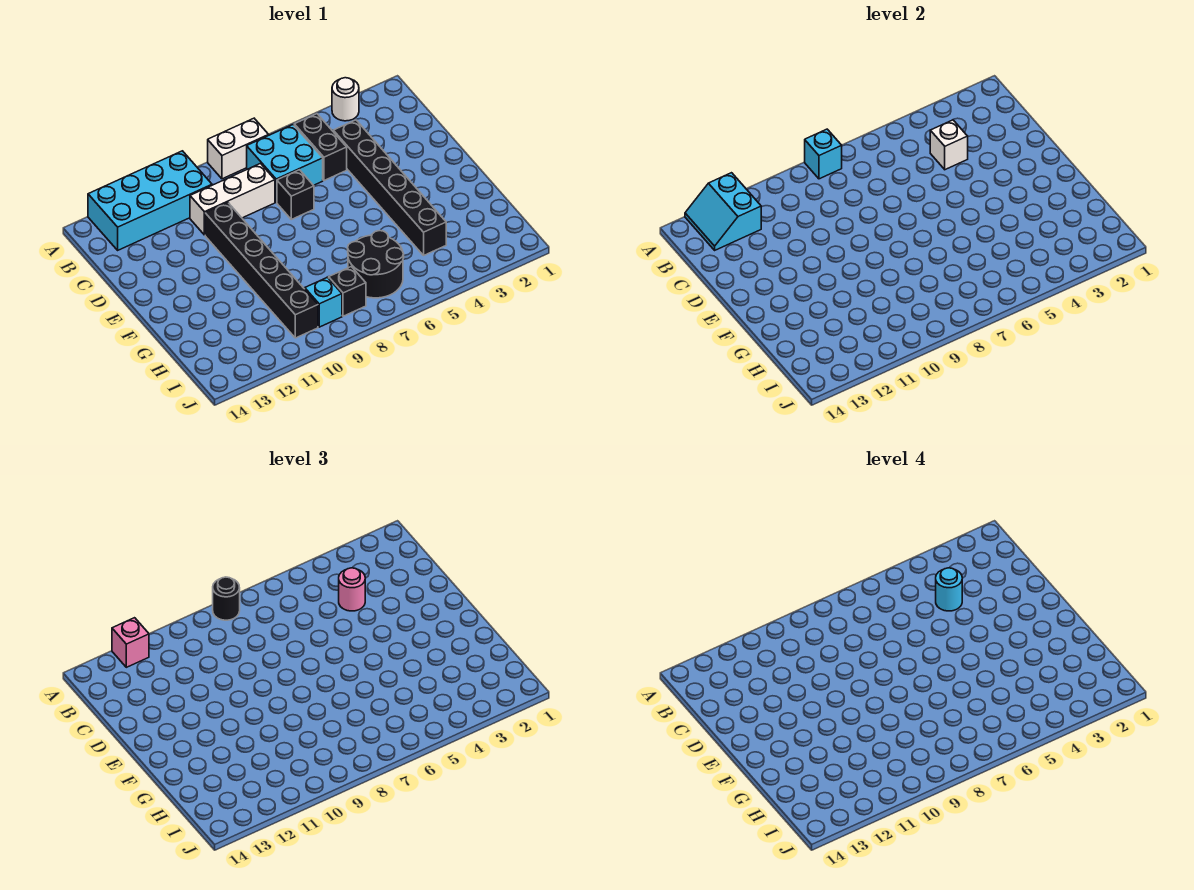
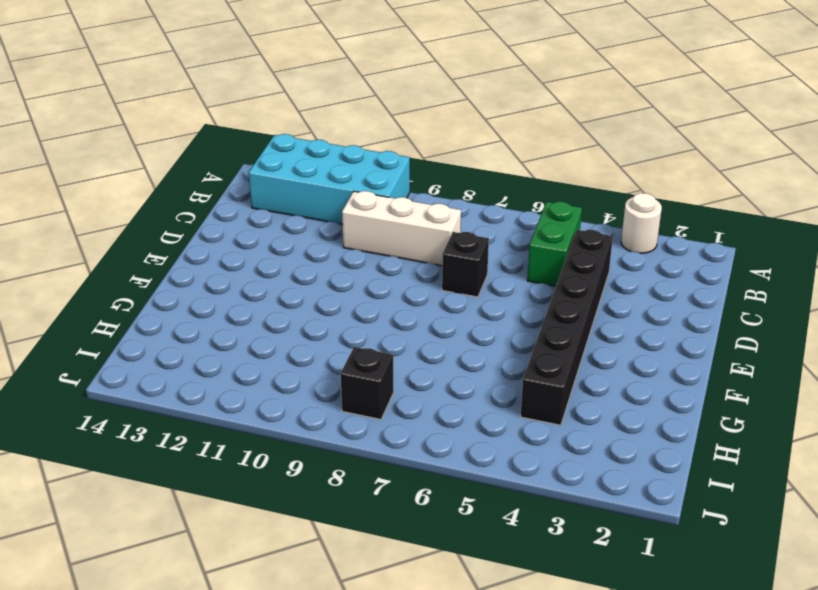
green 1x2 brick [527,202,582,286] -> black 1x2 brick [294,114,347,180]
none -> white 1x2 brick [208,118,269,179]
none -> cyan 2x2 brick [247,125,323,202]
none -> black 1x6 brick [205,202,318,338]

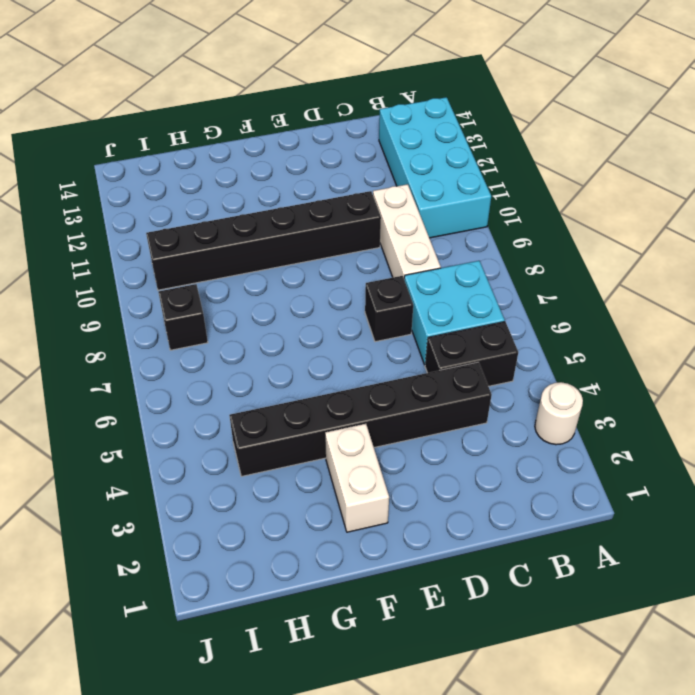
white 1x2 brick [325,424,389,532] -> white 1x2 brick moved to [208,118,269,179]
none -> black 2x2 round brick [348,231,404,298]
none -> cyan 1x1 brick [305,277,342,327]
none -> cyan 1x1 brick [805,129,842,179]

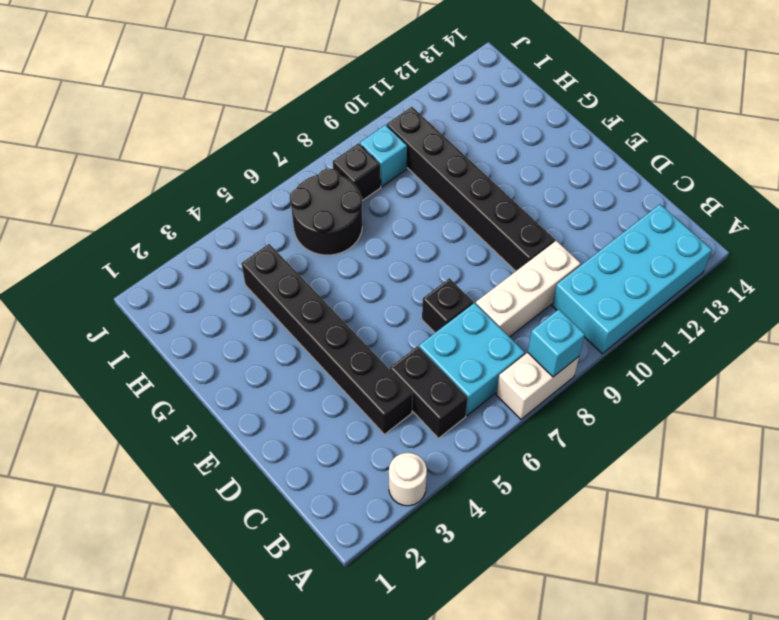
none -> cyan 2x2 slope [685,173,761,250]
none -> white 1x1 brick [930,120,968,170]
none -> black 1x1 round brick [213,577,240,620]

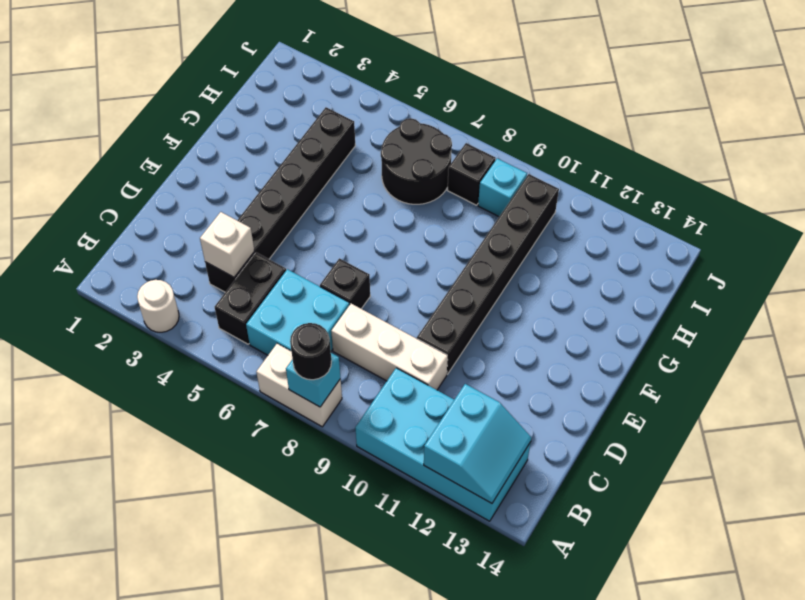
none -> pink 1x1 brick [112,618,149,667]
none -> pink 1x1 round brick [339,568,365,611]
none -> cyan 1x1 round brick [936,568,962,611]

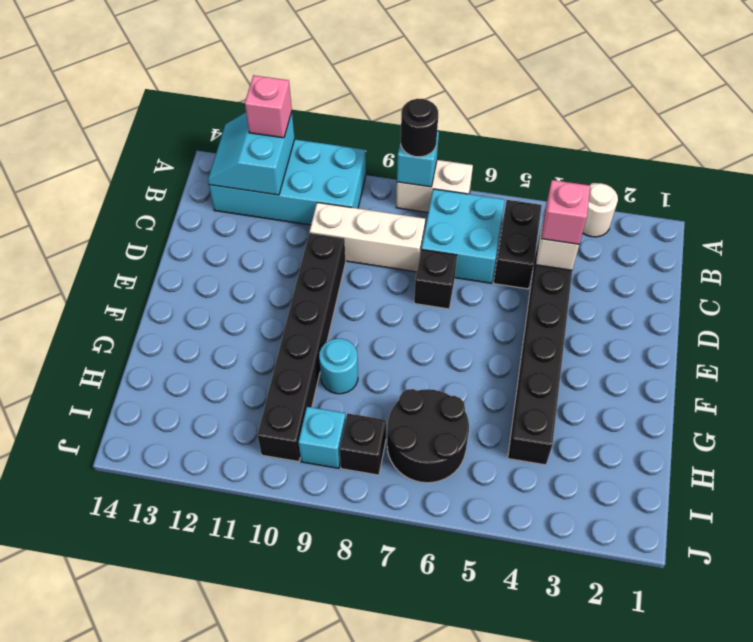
pink 1x1 brick [541,180,590,244] -> pink 1x1 round brick [339,568,365,611]
cyan 1x1 round brick [319,339,358,394] -> cyan 1x1 round brick moved to [936,568,962,611]

